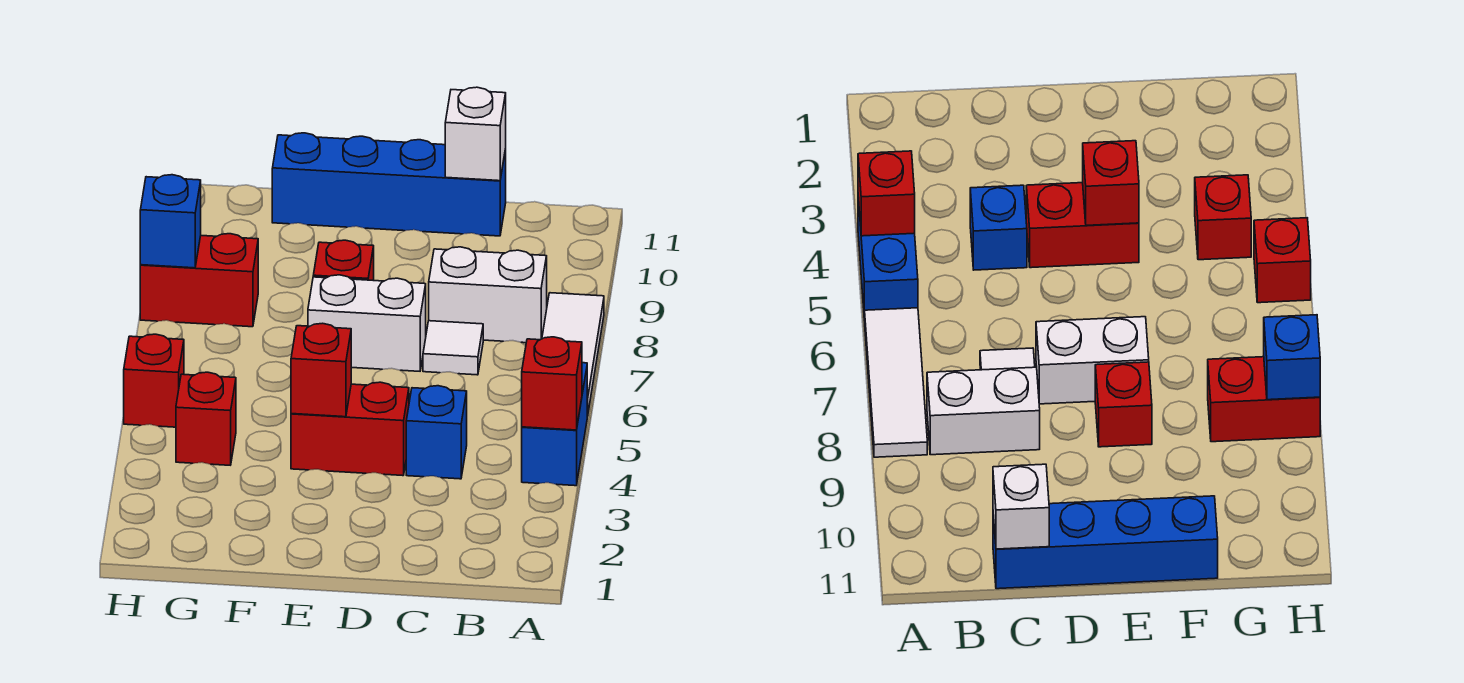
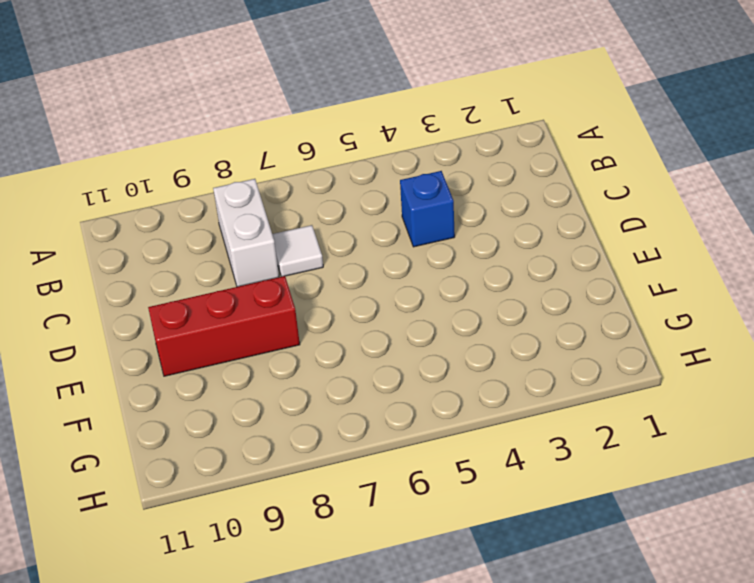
red 1x3 brick [148,276,300,376] -> red 1x1 brick [313,240,374,281]
none -> blue 1x2 brick [522,363,587,486]
none -> white 1x3 tile [542,293,604,416]
none -> blue 1x4 brick [272,133,506,236]

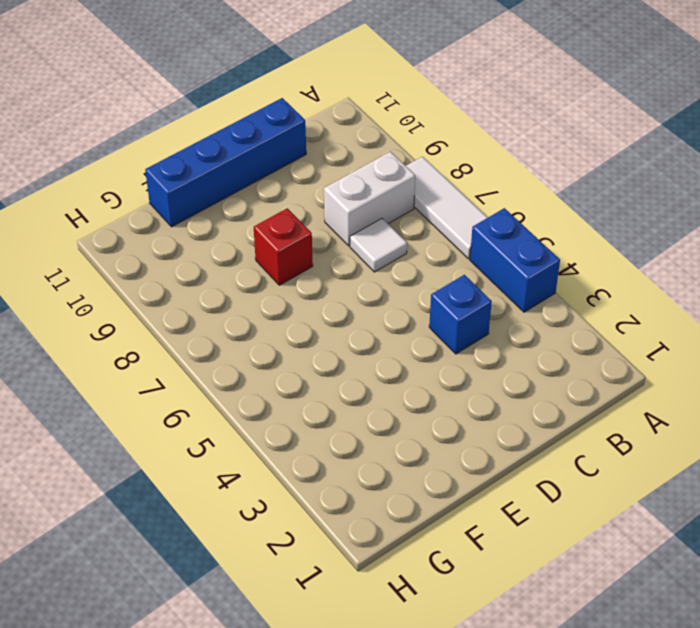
none -> red 1x2 brick [291,382,409,476]
none -> white 1x2 brick [308,275,426,371]
none -> red 1x1 brick [176,372,236,465]

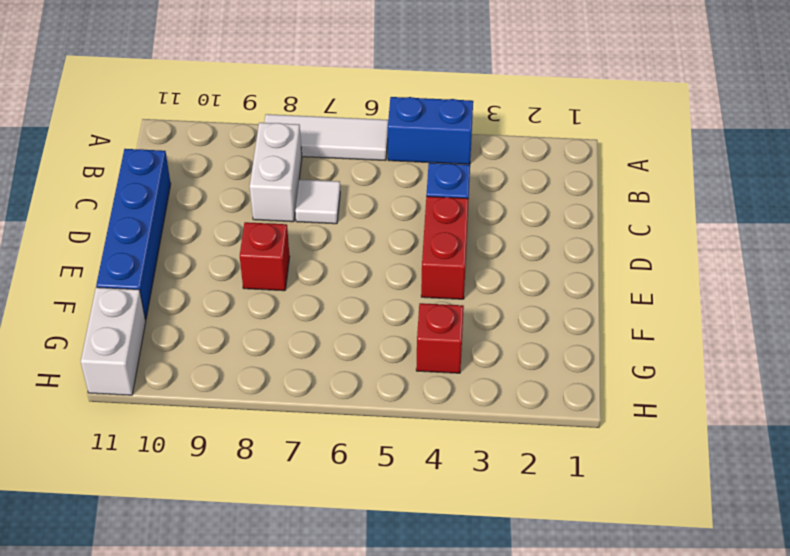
white 1x2 brick [81,287,146,395] -> white 1x2 brick moved to [308,275,426,371]
none -> red 1x2 brick [140,234,258,327]
none -> red 1x1 brick [124,334,184,427]
none -> red 1x1 brick [522,337,582,430]

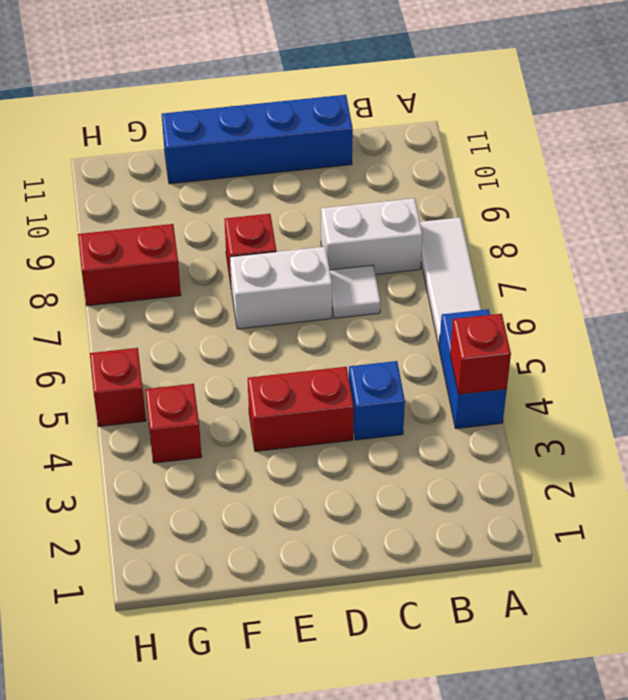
none -> white 1x1 brick [445,87,506,181]
none -> red 1x1 brick [291,323,351,417]
none -> blue 1x1 brick [140,175,201,268]

